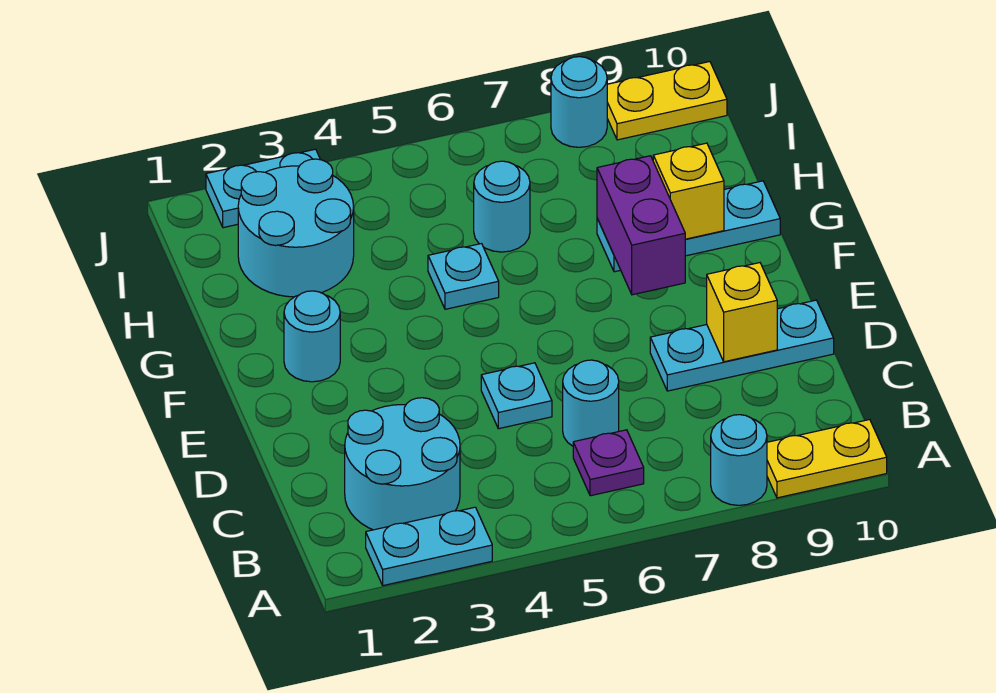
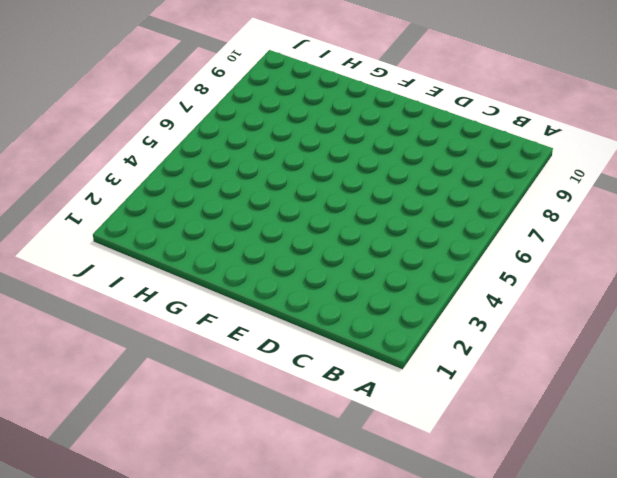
none -> cyan 1x2 plate [366,507,492,586]
none -> cyan 1x1 round brick [711,415,767,505]
none -> yellow 1x2 plate [767,420,887,498]

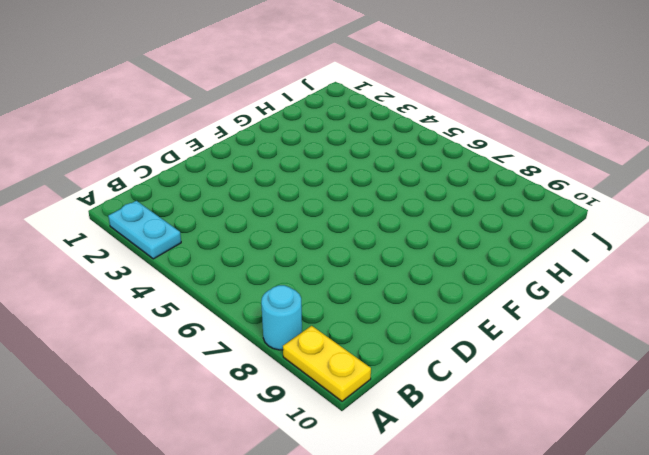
none -> cyan 2x2 round brick [345,398,460,530]
none -> purple 1x1 plate [573,430,644,496]
none -> cyan 1x1 round brick [563,360,619,446]

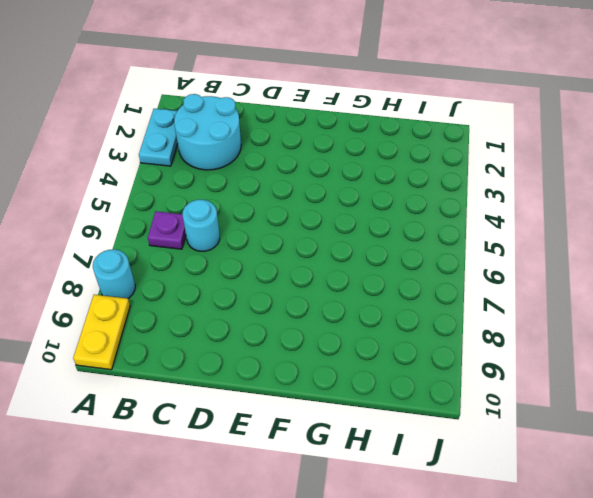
none -> cyan 1x1 plate [481,363,552,429]
none -> cyan 1x3 plate [650,300,834,391]
none -> cyan 1x1 round brick [284,291,340,382]

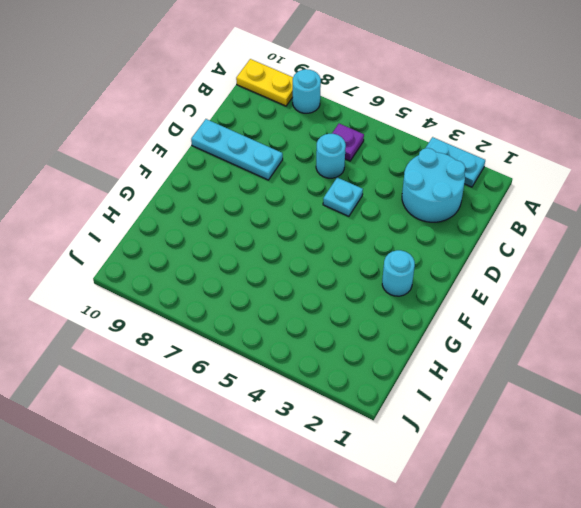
none -> cyan 1x1 plate [428,244,499,309]
none -> cyan 1x3 plate [597,181,780,272]
none -> cyan 2x2 round brick [238,159,354,297]

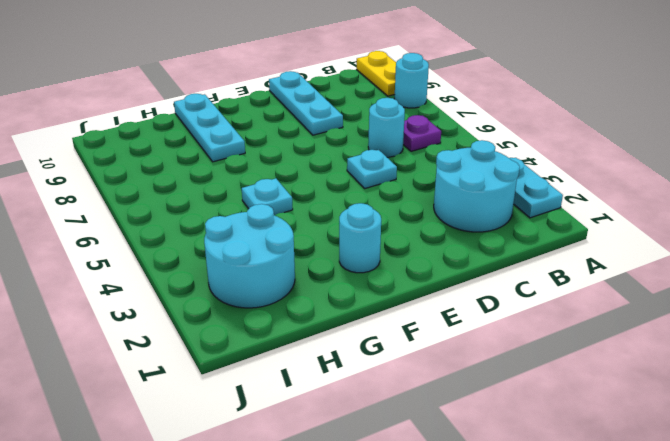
none -> cyan 1x1 round brick [474,161,530,252]
none -> cyan 1x2 plate [206,149,320,228]
none -> cyan 1x1 round brick [551,57,607,147]

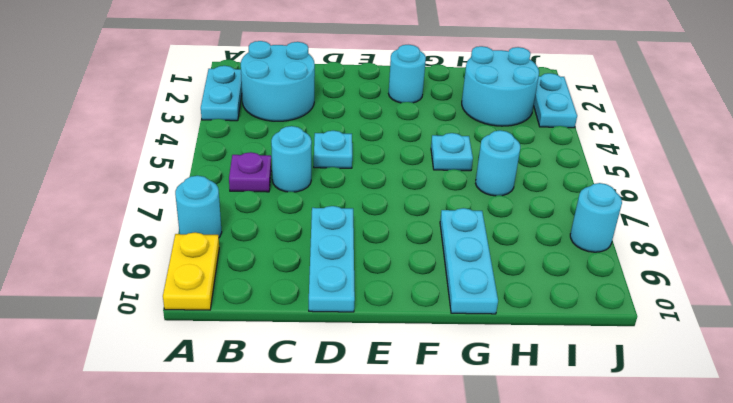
none -> yellow 1x2 plate [607,62,727,140]
none -> yellow 1x1 brick [707,263,777,362]
none -> purple 1x2 brick [597,156,685,295]

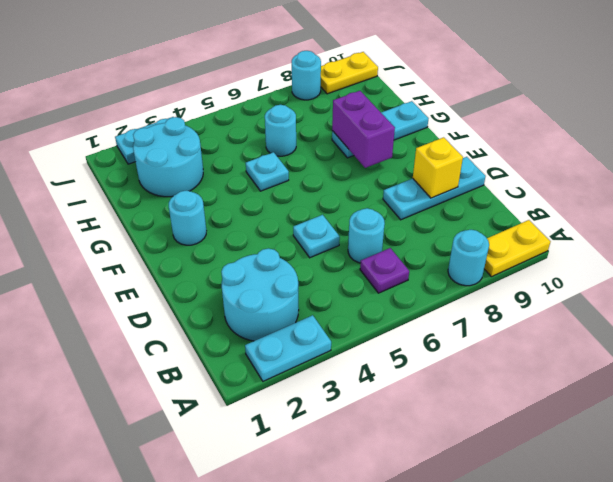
none -> yellow 1x1 brick [653,143,724,239]

